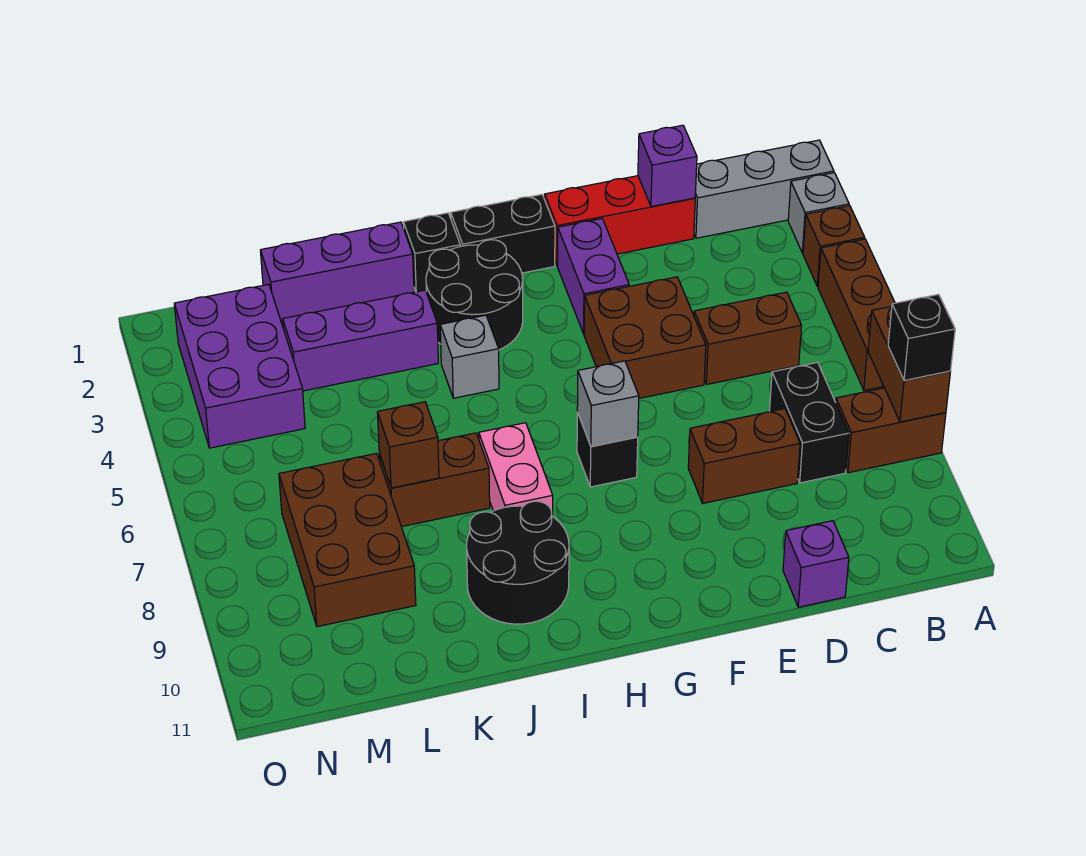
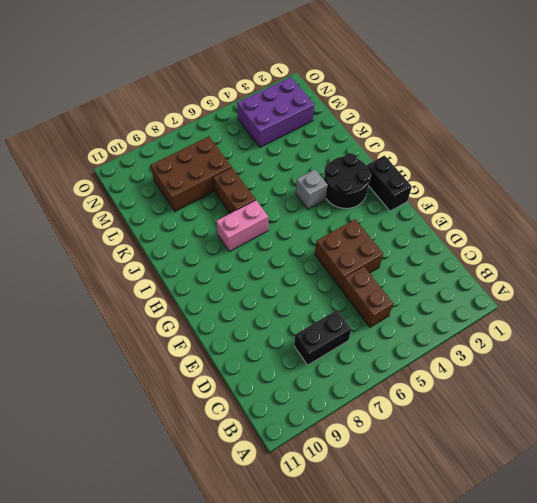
none -> grey 1x3 brick [694,140,834,238]
none -> grey 1x1 brick [788,173,849,253]
none -> brown 1x1 brick [803,206,865,287]

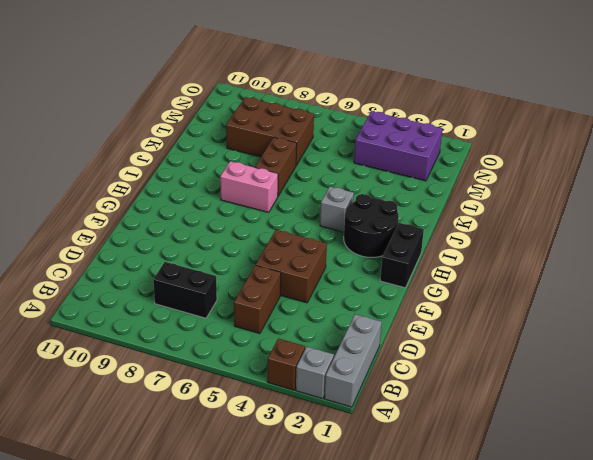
none -> brown 1x3 brick [818,239,895,390]
none -> brown 1x2 brick [836,388,946,473]
none -> red 1x3 brick [545,176,695,266]

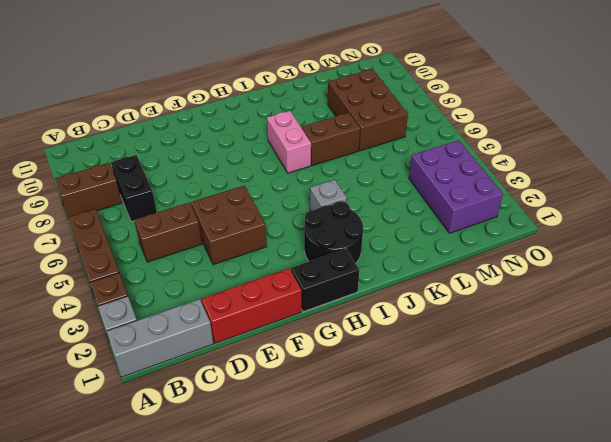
none -> brown 1x2 brick [688,409,800,503]
none -> purple 1x1 brick [783,521,849,607]
none -> purple 1x2 brick [558,219,629,334]

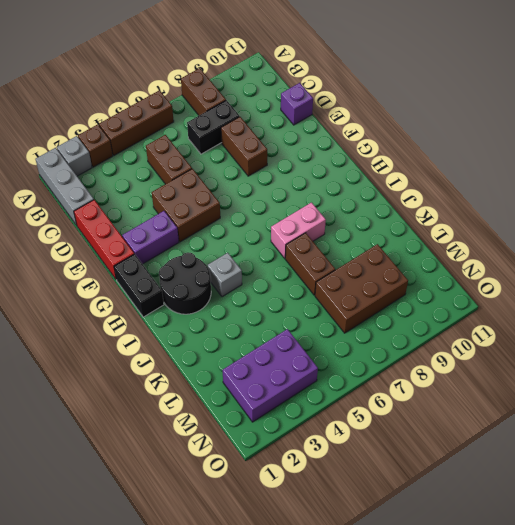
none -> black 1x1 brick [577,412,638,487]
none -> black 1x1 brick [404,213,460,292]
none -> black 2x2 round brick [467,501,569,624]

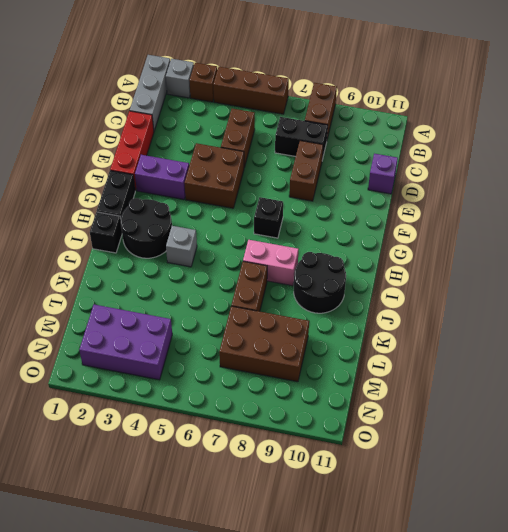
none -> purple 1x3 brick [260,222,414,321]
none -> purple 1x3 brick [283,290,438,391]
none -> brown 1x2 brick [868,306,951,422]

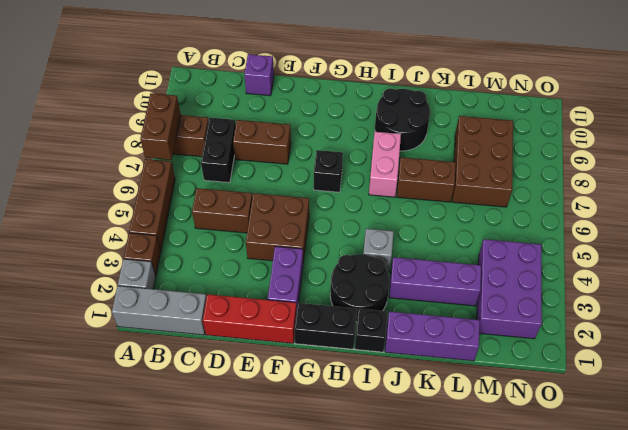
none -> purple 1x1 brick [638,125,697,207]
none -> grey 1x1 brick [577,361,639,446]
none -> brown 1x1 brick [377,402,439,488]

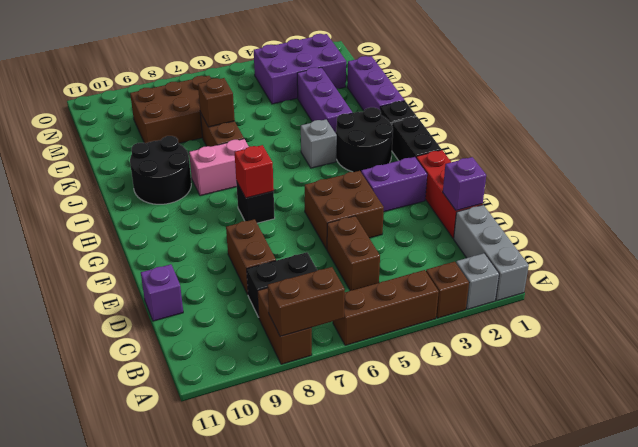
red 1x1 brick [235,145,274,198] -> grey 1x1 brick [577,361,639,446]
none -> black 1x1 brick [888,294,955,381]

